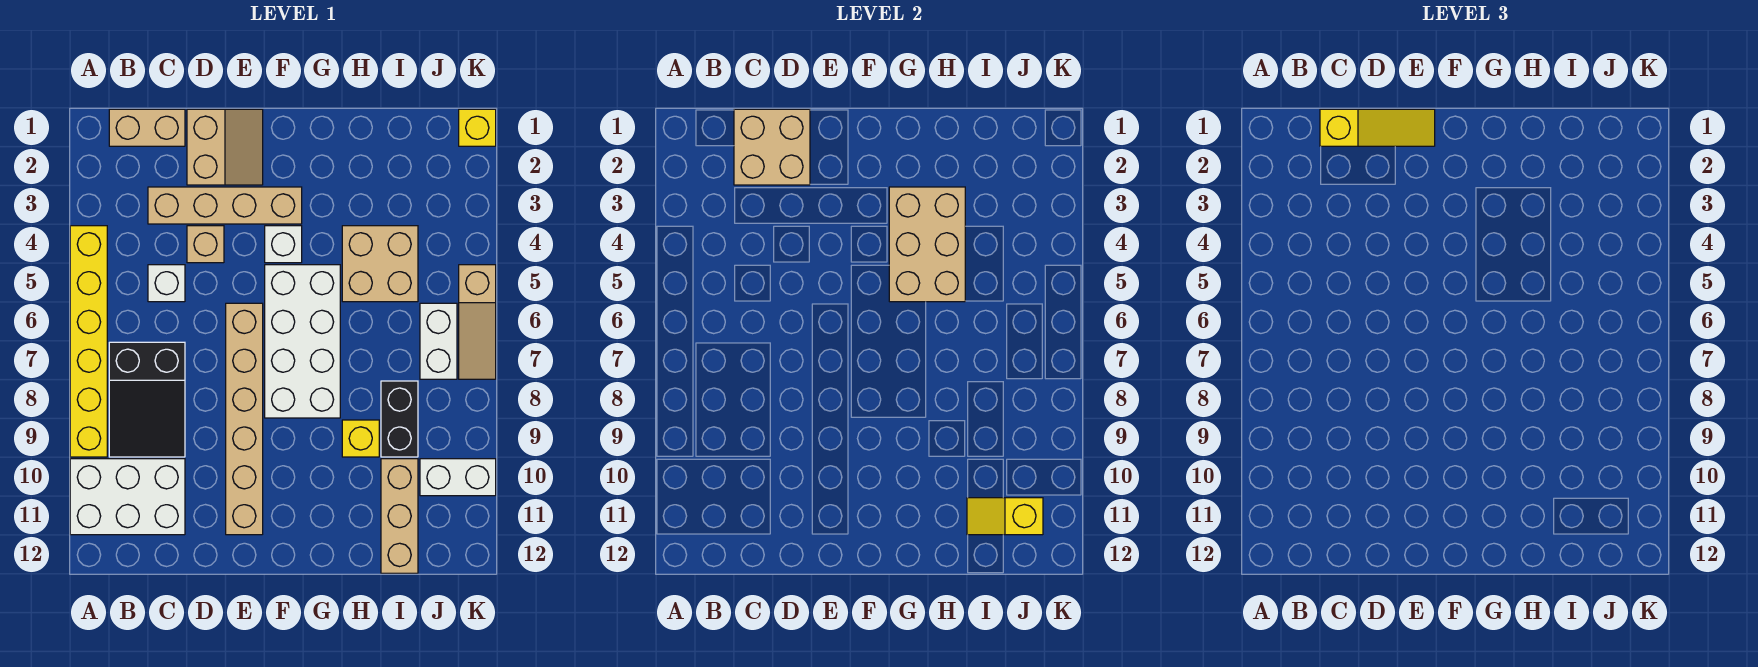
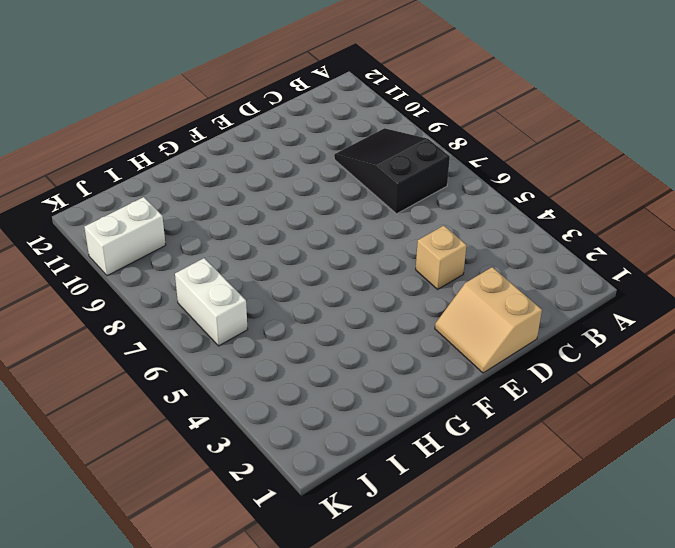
none -> yellow 1x6 brick [70,226,107,457]
none -> white 2x3 brick [70,459,185,535]
none -> tan 1x2 brick [109,109,185,146]

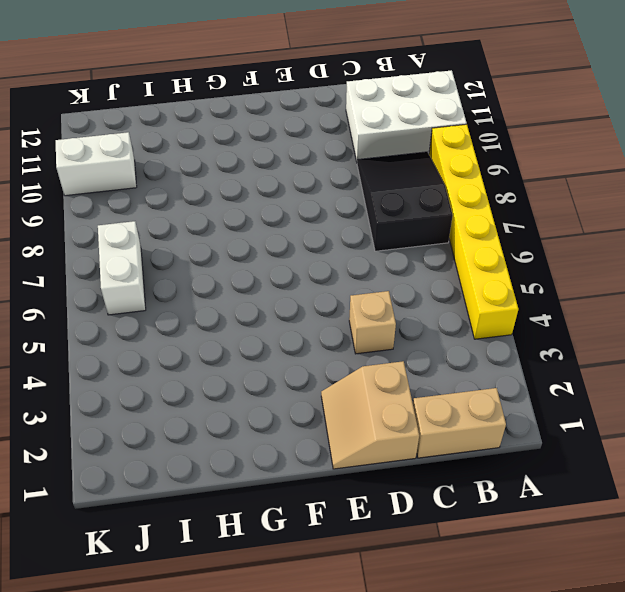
none -> tan 1x4 brick [148,187,302,224]
none -> white 1x1 brick [148,265,185,302]
none -> tan 1x6 brick [226,303,263,535]

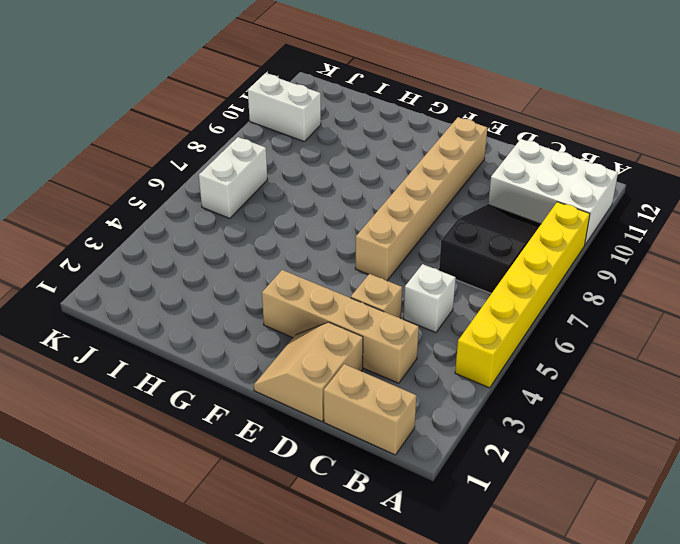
none -> white 1x1 brick [265,226,302,263]
none -> white 2x4 brick [265,265,340,418]
none -> tan 2x2 brick [342,226,418,302]

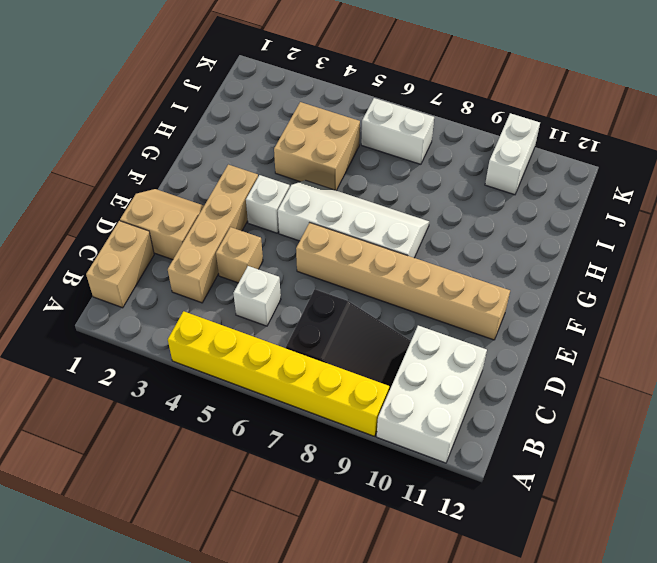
white 2x4 slope [278,180,429,258] -> white 2x4 brick [265,265,340,418]
none -> yellow 1x1 brick [342,420,379,457]
none -> black 1x2 brick [381,381,418,457]
none -> tan 1x3 brick [381,459,418,573]

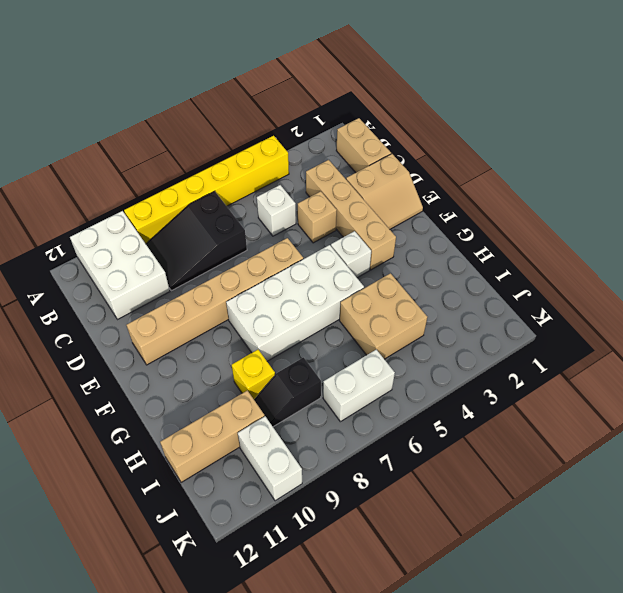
black 1x2 slope [254,358,321,427] -> black 1x2 brick [381,381,418,457]
none -> yellow 1x1 brick [459,109,496,146]
none -> tan 1x3 slope [459,265,496,379]
none -> tan 2x2 brick [734,109,810,185]

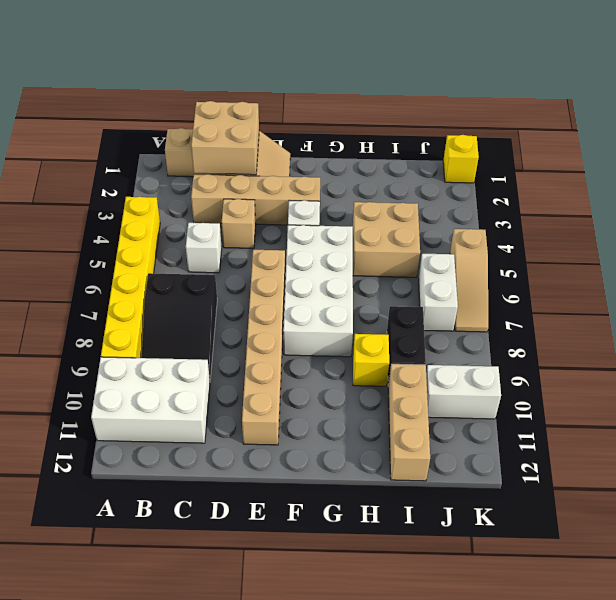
none -> tan 2x3 brick [889,187,965,302]
none -> yellow 1x2 slope [967,498,1043,535]
none -> yellow 1x3 slope [1320,109,1435,146]

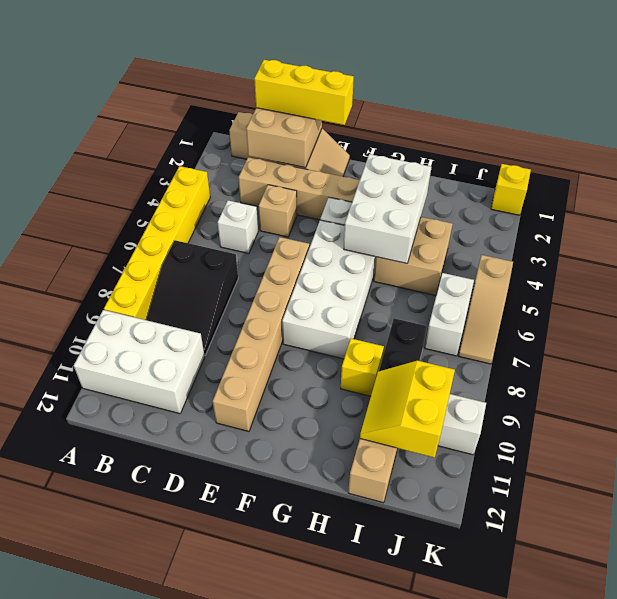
yellow 1x3 brick [254,60,354,125] -> yellow 1x3 slope [1320,109,1435,146]
white 2x3 brick [344,154,431,263] -> tan 2x3 brick [889,187,965,302]
yellow 2x2 slope [360,361,455,458] -> yellow 1x2 slope [967,498,1043,535]

